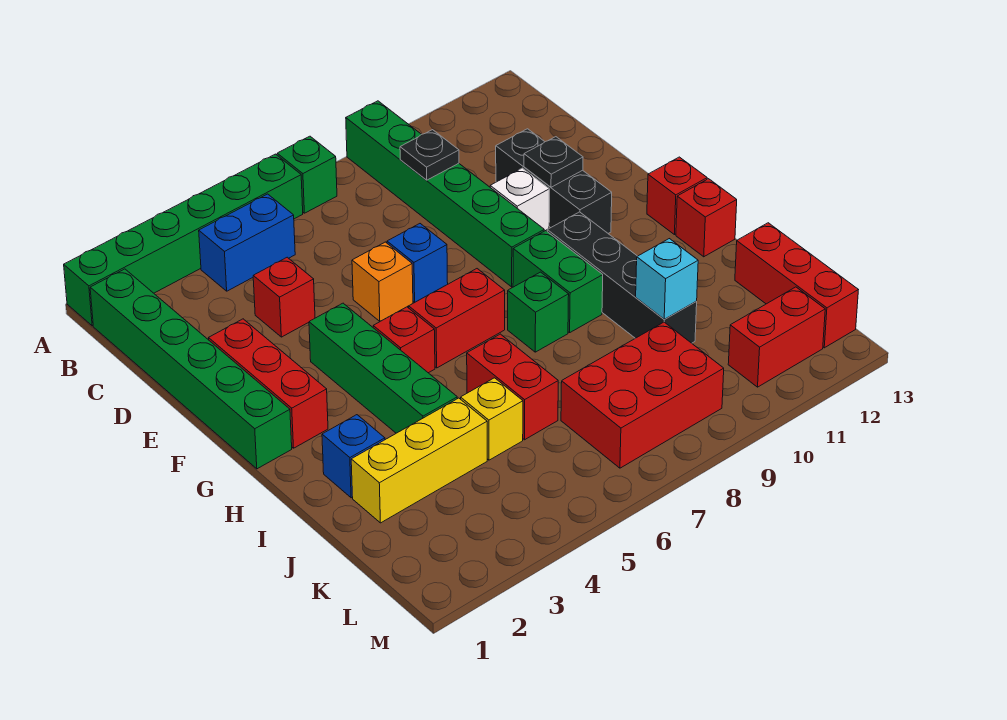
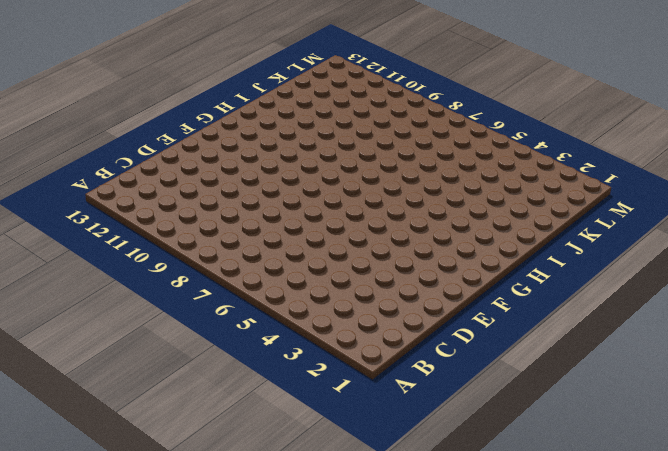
none -> green 1x6 brick [64,154,303,326]
none -> green 1x1 brick [277,136,337,213]
none -> green 1x6 brick [346,101,544,287]

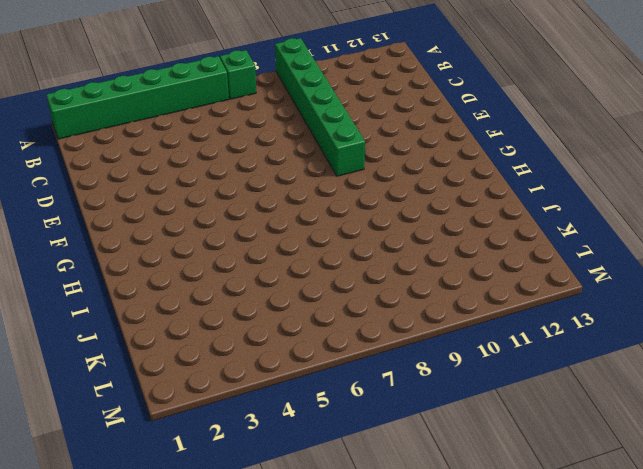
none -> green 1x6 brick [90,269,292,469]
none -> blue 1x2 brick [199,194,295,291]
none -> red 1x1 brick [253,257,315,337]

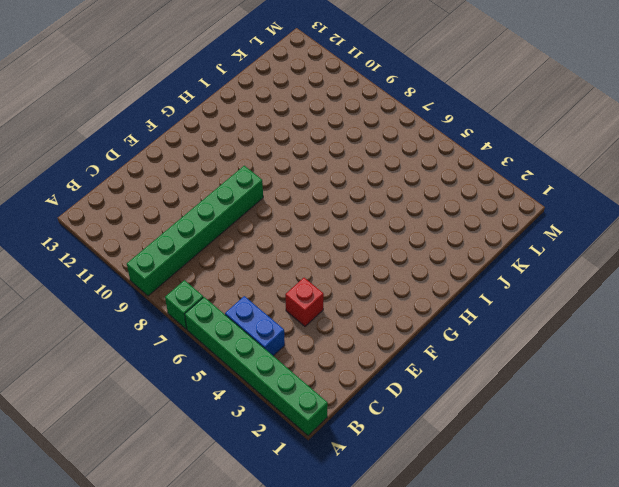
none -> green 1x6 brick [90,269,292,469]
none -> black 1x3 brick [496,129,612,233]
none -> red 1x3 brick [209,319,328,448]

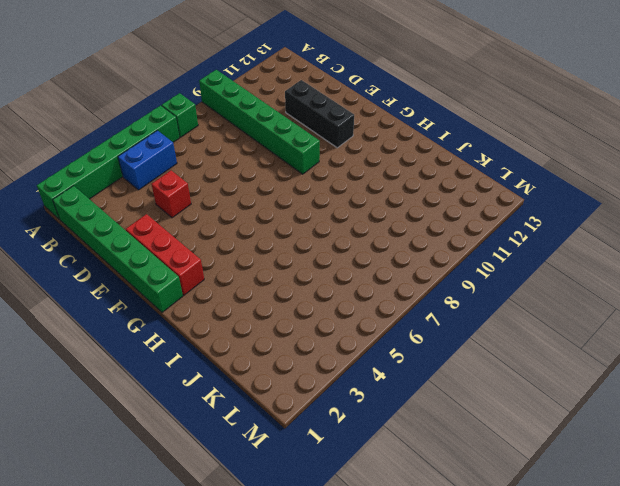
none -> orange 1x1 brick [352,242,413,321]
none -> blue 1x1 brick [387,224,448,302]
none -> white 1x1 brick [490,168,549,231]

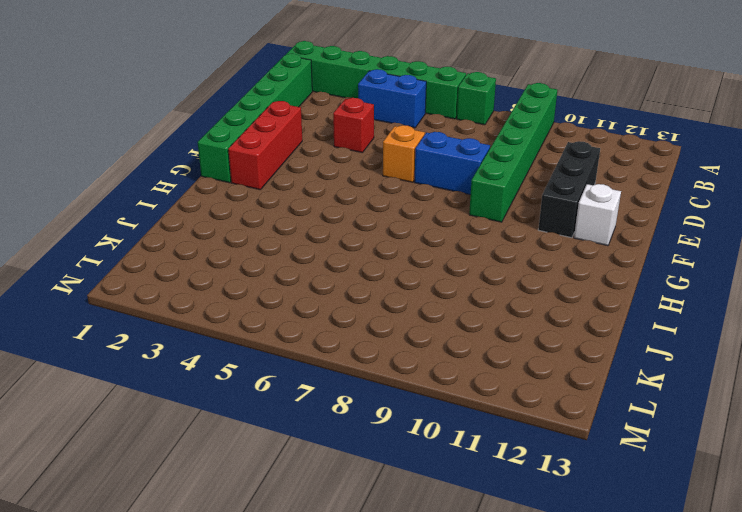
blue 1x2 brick [415,132,490,195] -> blue 1x1 brick [387,224,448,302]
white 1x1 brick [574,184,621,246] -> white 1x1 brick moved to [490,168,549,231]
none -> green 1x4 brick [309,303,457,433]
none -> red 1x1 brick [373,307,435,373]
none -> red 1x2 brick [409,269,505,368]

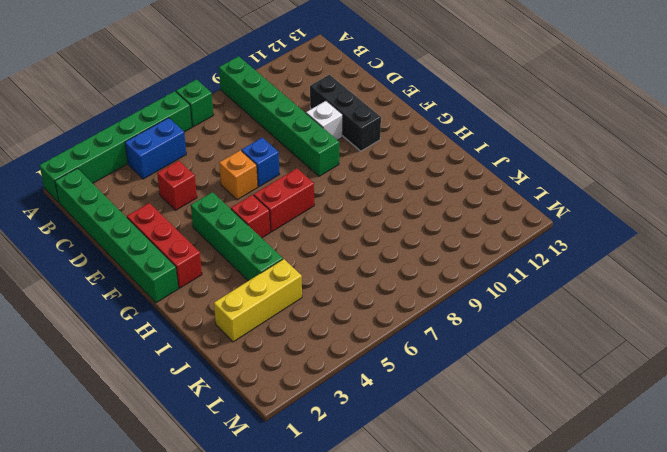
none -> green 1x2 brick [513,231,603,333]
none -> black 1x4 brick [547,212,697,343]
none -> red 1x1 brick [647,157,707,235]

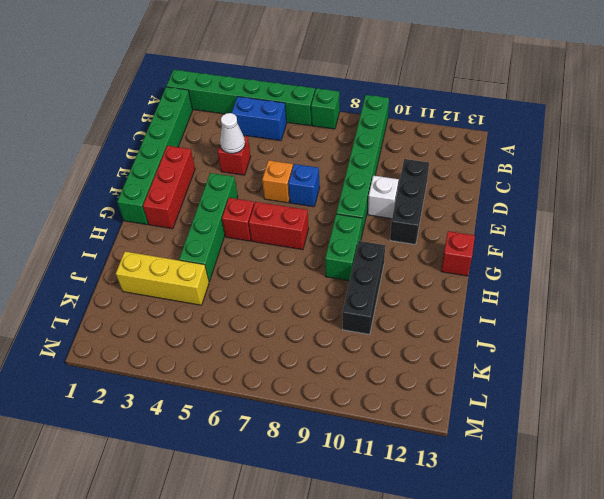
white 1x1 cone [220,113,245,153] -> none
black 1x3 brick [343,241,385,335] -> black 1x4 brick [547,212,697,343]
none -> green 1x1 brick [508,272,569,352]
none -> red 1x1 brick [676,179,737,257]
none -> blue 1x1 brick [322,415,385,498]

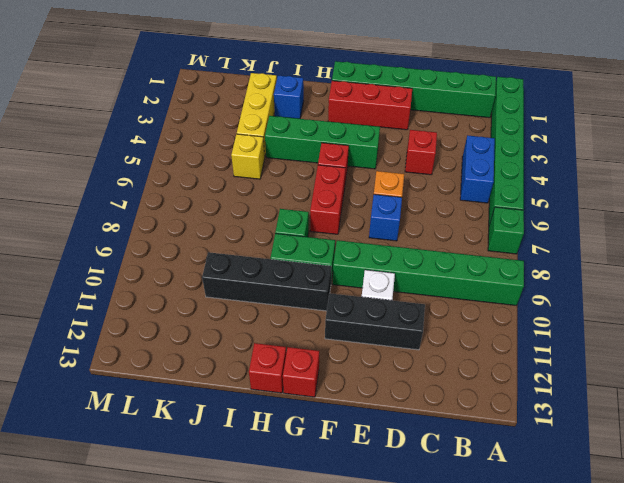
none -> red 1x2 brick [467,334,558,440]
none -> red 1x3 brick [735,223,858,348]
none -> red 2x3 brick [561,322,724,468]

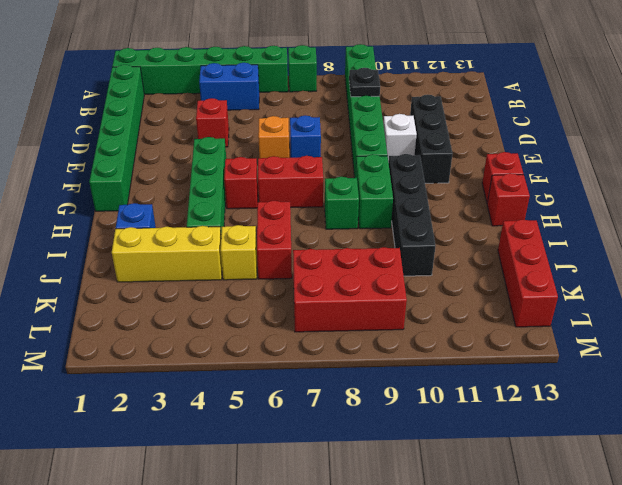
none -> red 1x3 brick [209,319,328,448]
none -> red 1x2 brick [728,287,825,387]
none -> black 1x1 plate [524,137,583,187]

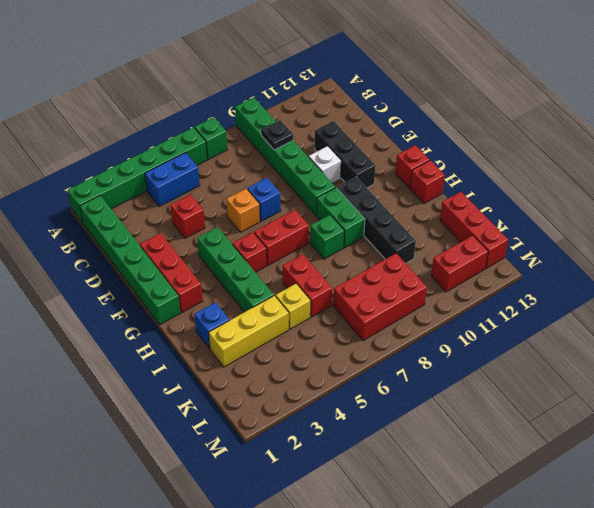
none -> black 1x1 plate [524,137,583,187]
none -> cyan 1x1 brick [636,239,698,319]

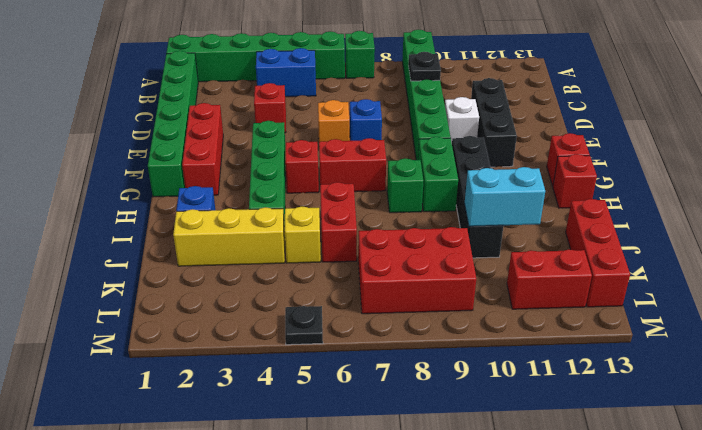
cyan 1x2 brick [465,167,545,226] -> cyan 1x1 brick [636,239,698,319]
black 1x1 plate [285,306,323,345] -> black 1x1 plate moved to [524,137,583,187]

